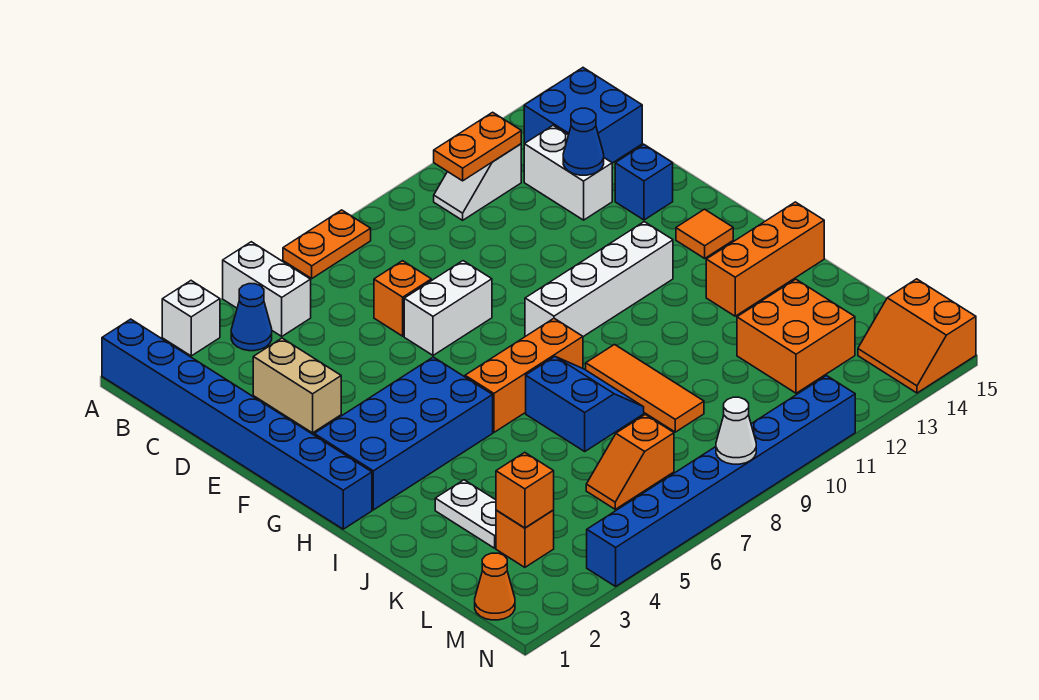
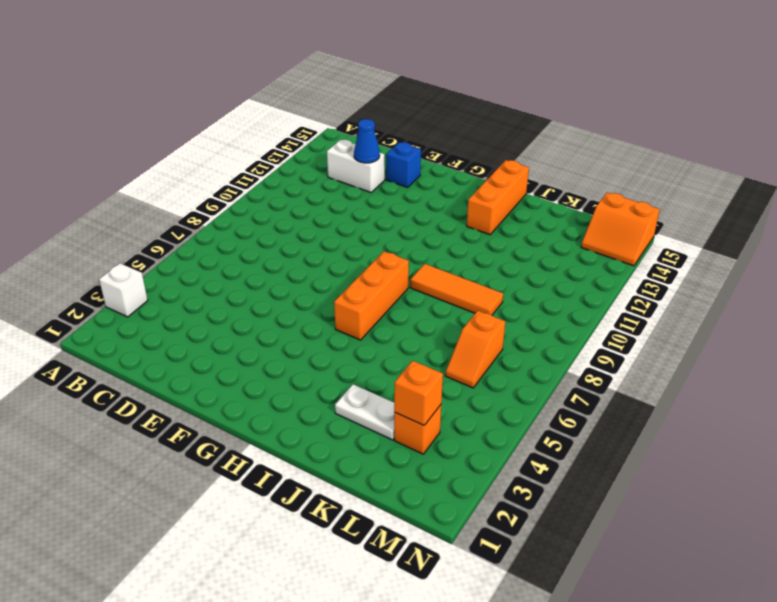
none -> blue 1x8 brick [102,319,372,529]
none -> white 1x2 brick [223,242,311,336]
none -> orange 1x2 plate [283,210,371,278]
none -> blue 1x1 cone [231,284,272,351]

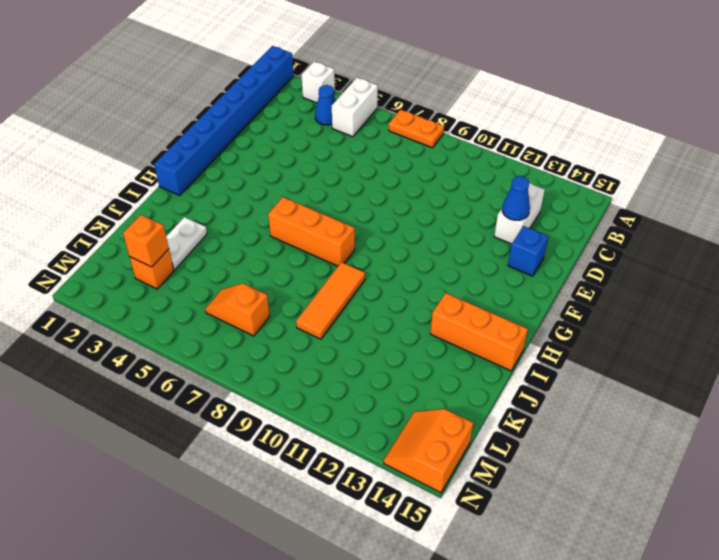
none -> white 1x2 slope [434,144,521,220]
none -> blue 2x2 brick [524,68,642,163]
none -> tan 1x2 brick [253,338,341,433]
none -> orange 1x1 brick [374,261,431,336]

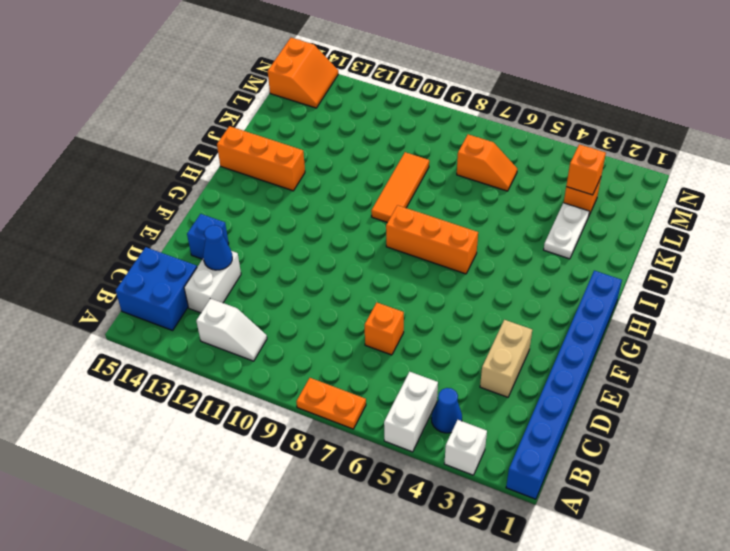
none -> white 1x2 brick [404,261,492,355]
none -> blue 2x4 brick [314,357,493,510]
none -> white 1x4 brick [525,222,673,337]
none -> orange 1x1 tile [676,209,733,258]

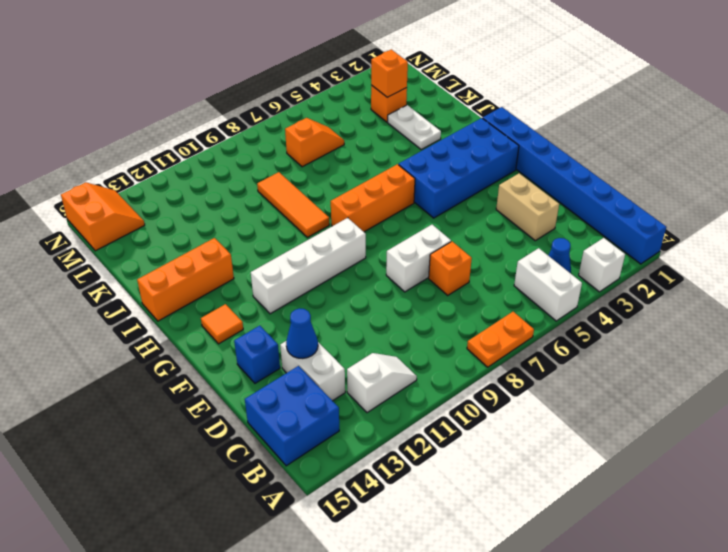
none -> blue 2x2 slope [526,357,644,451]
none -> orange 2x2 brick [737,279,855,393]
none -> orange 1x1 cone [475,553,515,620]
none -> blue 1x8 brick [587,376,855,586]

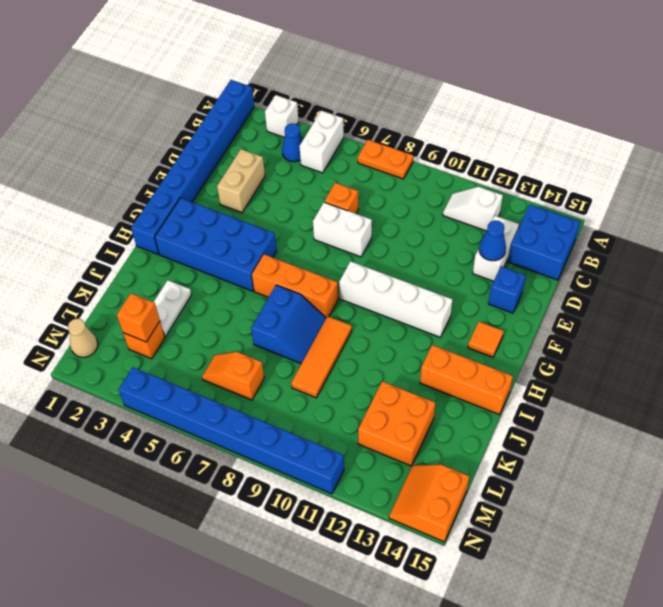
tan 1x1 cone [68,319,98,357] -> orange 1x1 cone [475,553,515,620]
none -> orange 1x2 plate [434,112,521,181]
none -> white 1x1 cone [716,397,756,464]

